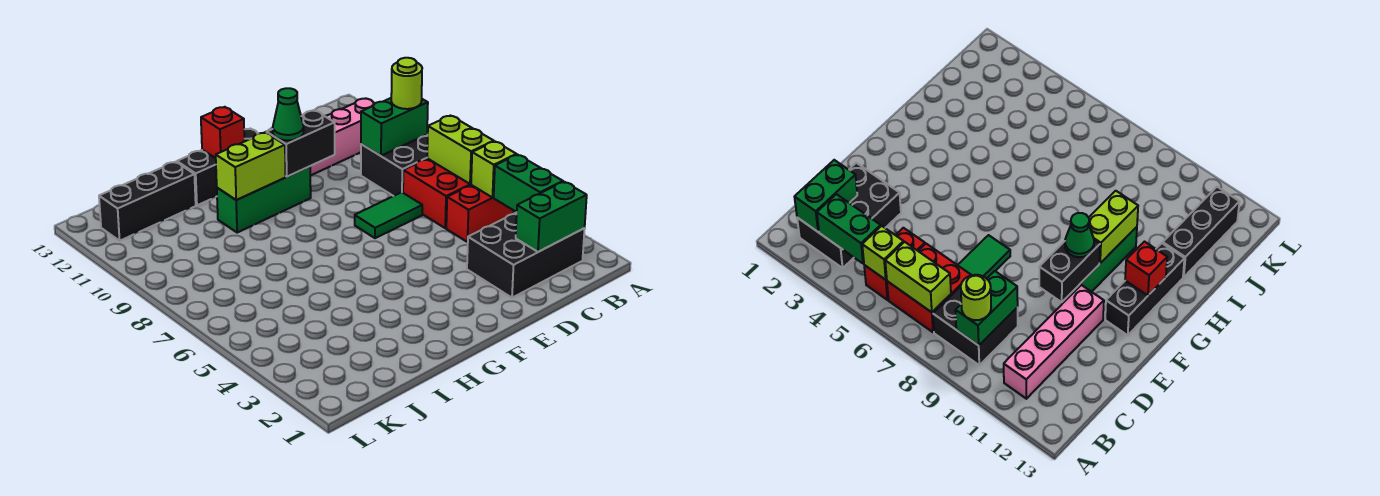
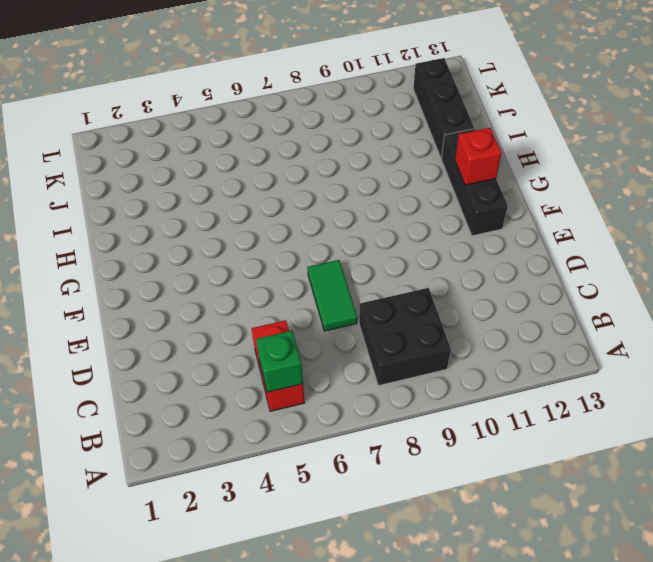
green 1x1 brick [256,331,303,392] -> lime 1x1 brick [471,141,516,197]
none -> black 2x3 brick [467,212,585,298]
none -> red 2x2 brick [403,159,471,228]
none -> pink 1x4 brick [310,98,375,176]

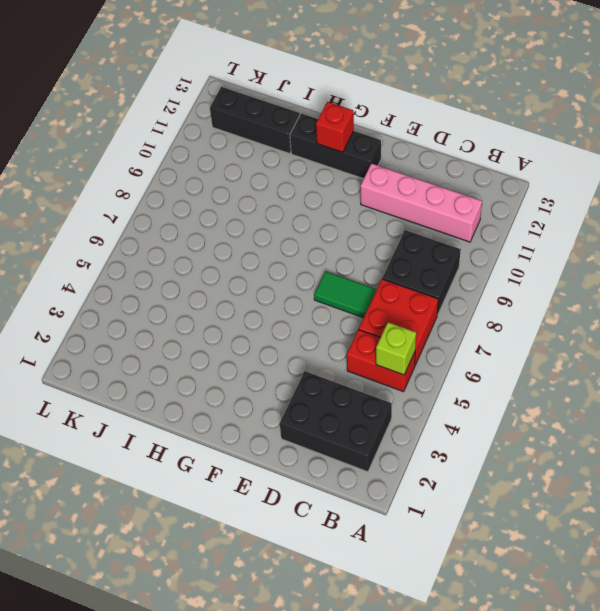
none -> green 1x3 brick [217,167,311,233]
none -> green 1x2 brick [516,182,587,252]
none -> green 1x2 brick [494,155,563,212]

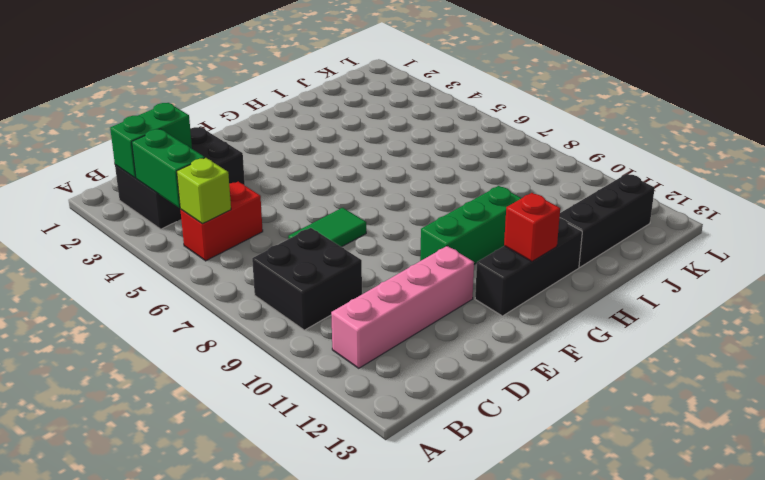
none -> red 2x2 brick [403,159,471,228]
none -> lime 1x2 brick [427,116,494,184]
none -> green 1x2 brick [361,98,428,156]

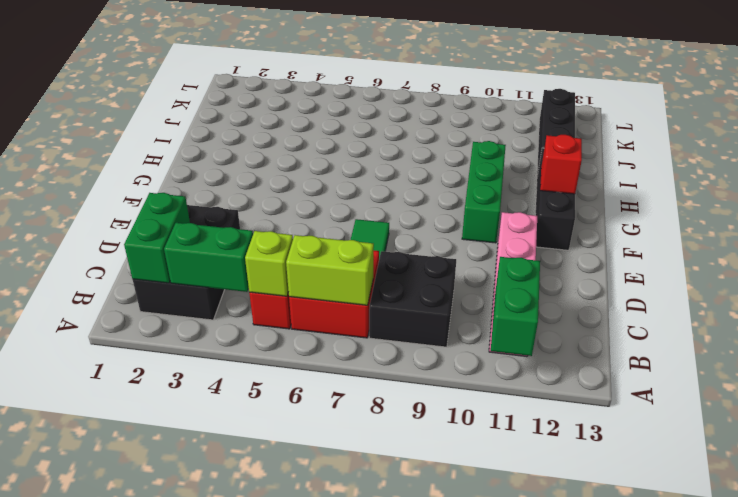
green 1x2 brick [491,257,540,356] -> green 1x2 brick moved to [361,98,428,156]
none -> black 1x2 brick [267,111,335,177]
none -> lime 1x2 brick [216,132,286,200]
none -> lime 1x1 round brick [391,58,422,109]

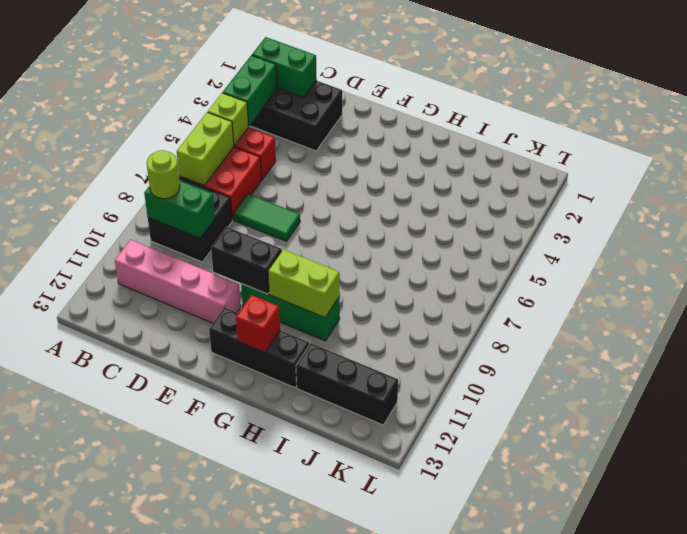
none -> green 1x1 cone [273,88,304,140]

